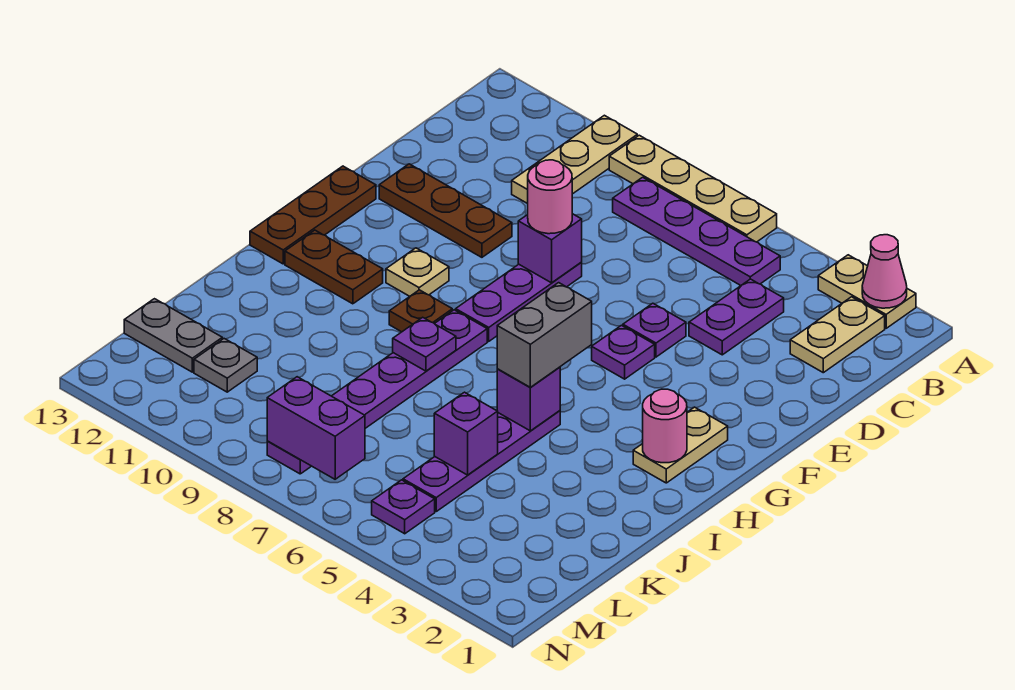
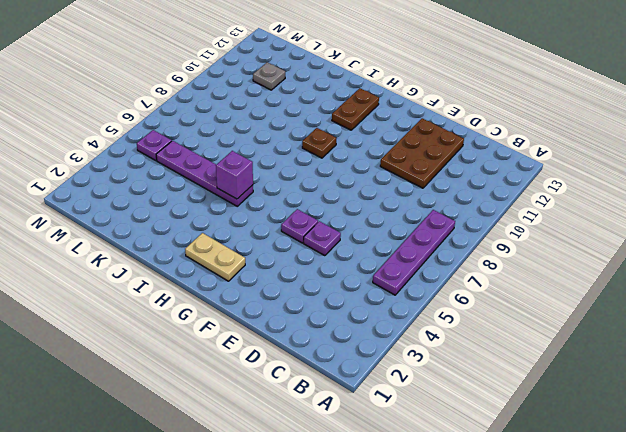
brown 2x3 plate [380,118,464,188] -> brown 1x3 plate [379,164,512,257]
none -> tan 1x2 plate [818,255,916,328]
none -> tan 1x4 plate [609,135,777,242]
none -> tan 1x3 plate [512,115,637,204]

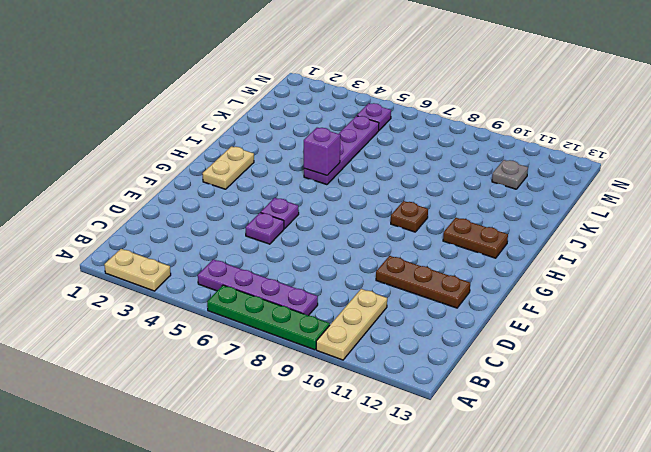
green 1x4 plate [207,285,330,350] -> tan 1x4 plate [609,135,777,242]
none -> tan 1x2 plate [790,297,885,373]
none -> purple 1x2 plate [689,279,784,355]
none -> purple 1x3 plate [456,263,582,341]

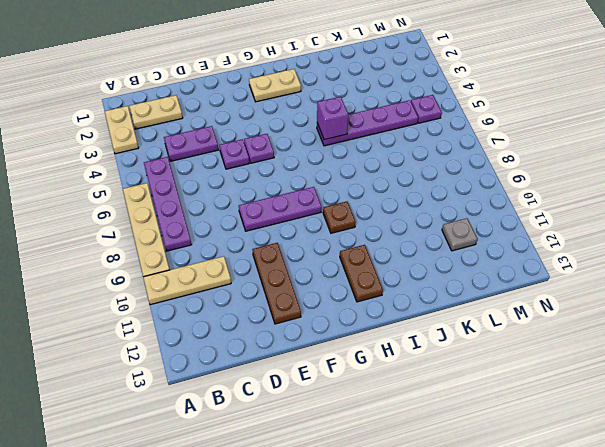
none -> brown 1x3 plate [250,166,376,264]
none -> tan 1x1 plate [386,248,449,296]
none -> purple 1x6 plate [267,310,487,474]

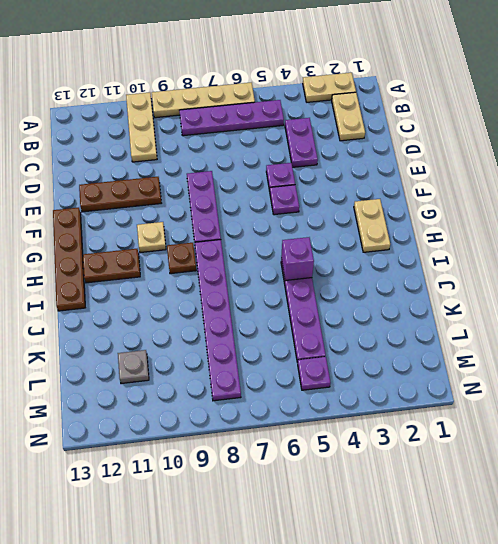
brown 1x4 plate [53,208,85,311] -> brown 1x3 plate [250,166,376,264]
none -> grey 1x2 plate [124,299,222,372]
none -> pink 1x1 cone [862,235,907,308]
none -> purple 1x1 brick [518,214,582,283]

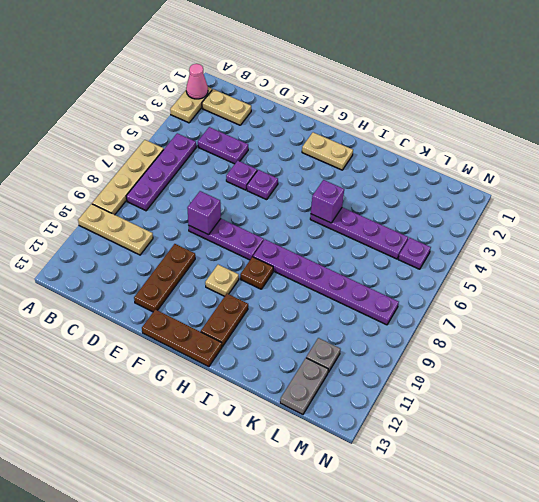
none -> pink 1x1 round brick [643,389,687,463]
none -> purple 1x1 plate [393,317,456,371]
none -> purple 1x1 brick [434,392,498,475]

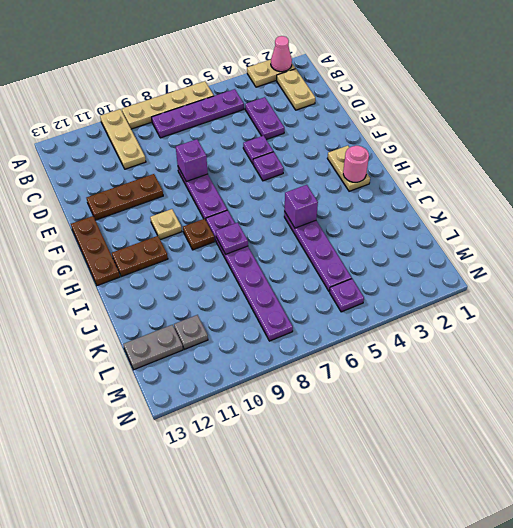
none -> purple 1x1 brick [434,392,498,475]
none -> purple 1x2 brick [267,377,365,479]
none -> pink 1x1 round brick [528,160,572,234]

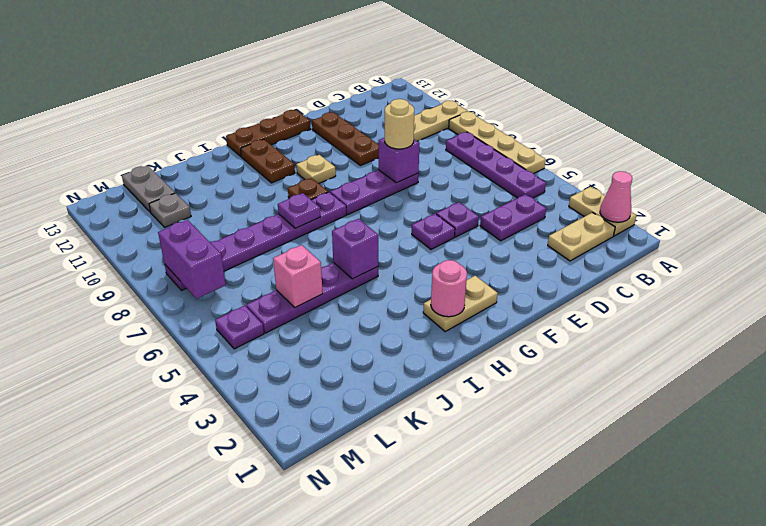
tan 1x1 round brick [385,99,414,149] -> pink 1x1 round brick [528,160,572,234]
pink 1x1 brick [273,245,323,308] -> purple 1x1 brick [434,392,498,475]
none -> grey 1x2 brick [497,283,592,387]

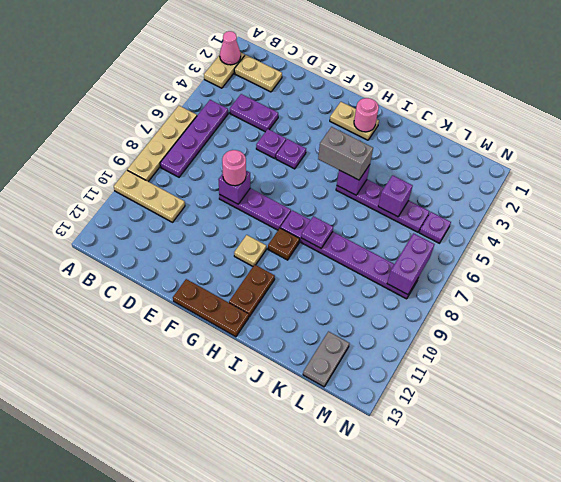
none -> brown 1x3 plate [379,164,512,257]
none -> grey 1x1 plate [194,339,257,392]

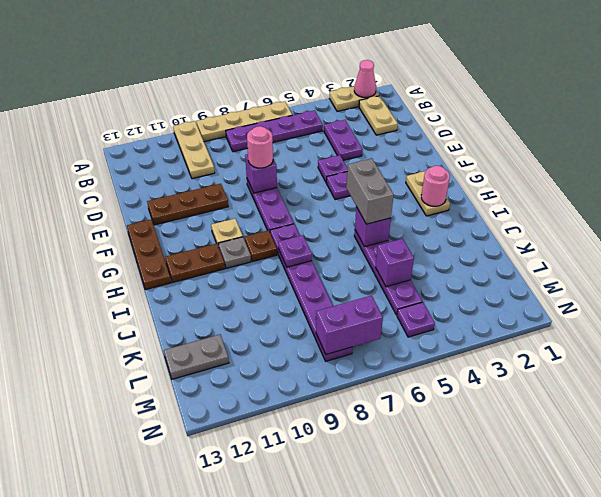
grey 1x1 plate [218,237,251,268] -> grey 1x1 plate moved to [194,339,257,392]

